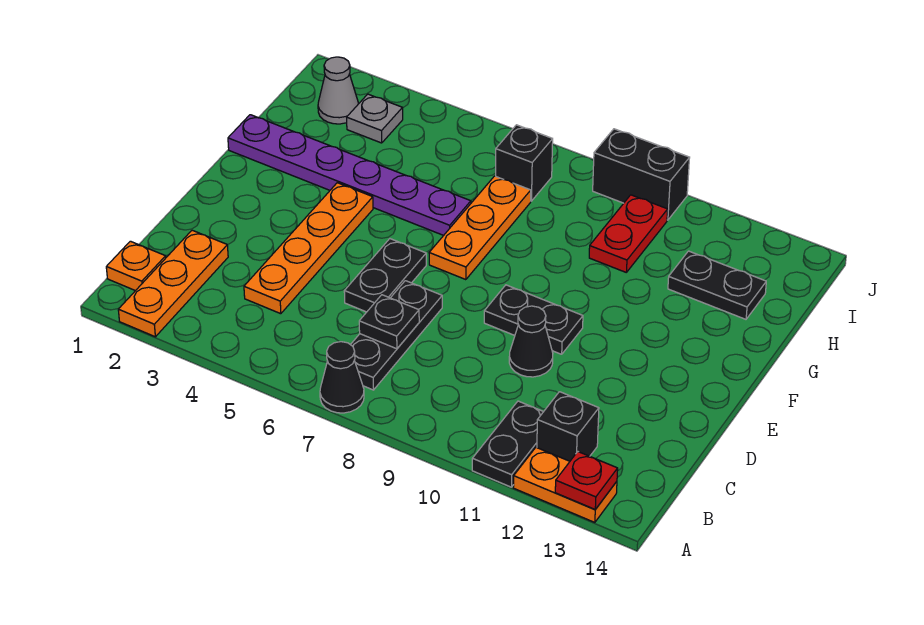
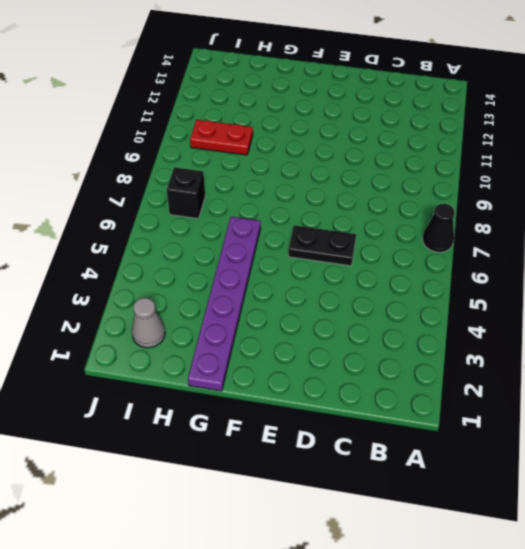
none -> orange 1x3 plate [118,230,228,337]
none -> black 1x2 plate [472,401,543,487]
none -> orange 1x2 plate [513,447,617,522]

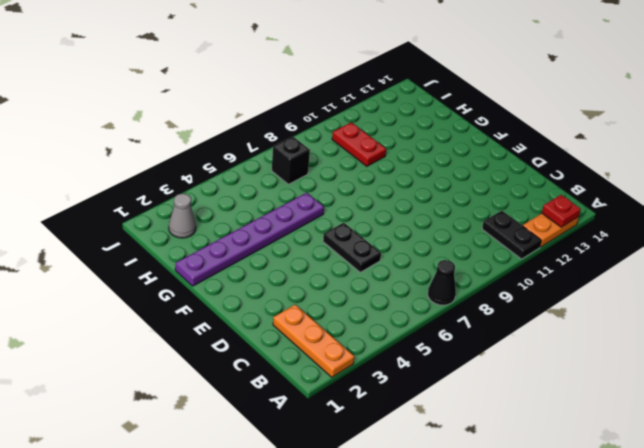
none -> orange 1x1 plate [106,241,166,291]
none -> black 1x3 plate [351,281,442,390]
none -> black 1x1 brick [537,392,599,461]

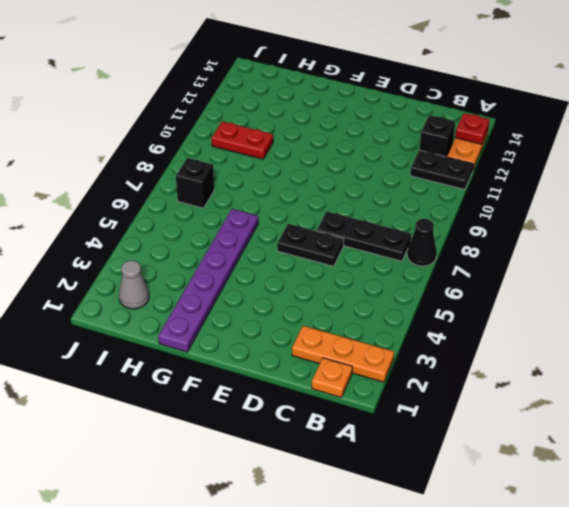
none -> orange 1x4 plate [244,183,373,314]
none -> black 1x1 cone [509,306,553,377]
none -> black 1x2 plate [484,285,583,354]

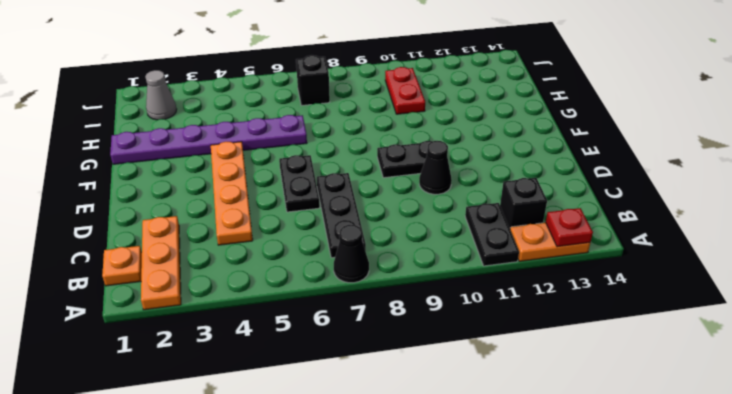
none -> orange 1x3 plate [429,176,531,280]
none -> black 1x2 plate [668,251,766,319]
none -> grey 1x1 plate [347,94,403,143]

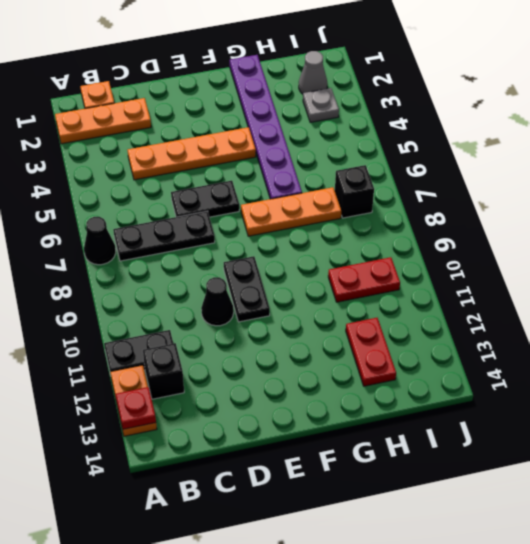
red 1x2 plate [346,318,396,386] -> black 1x2 plate [668,251,766,319]
none -> black 1x2 brick [593,129,690,220]
none -> black 1x1 plate [359,295,419,349]

